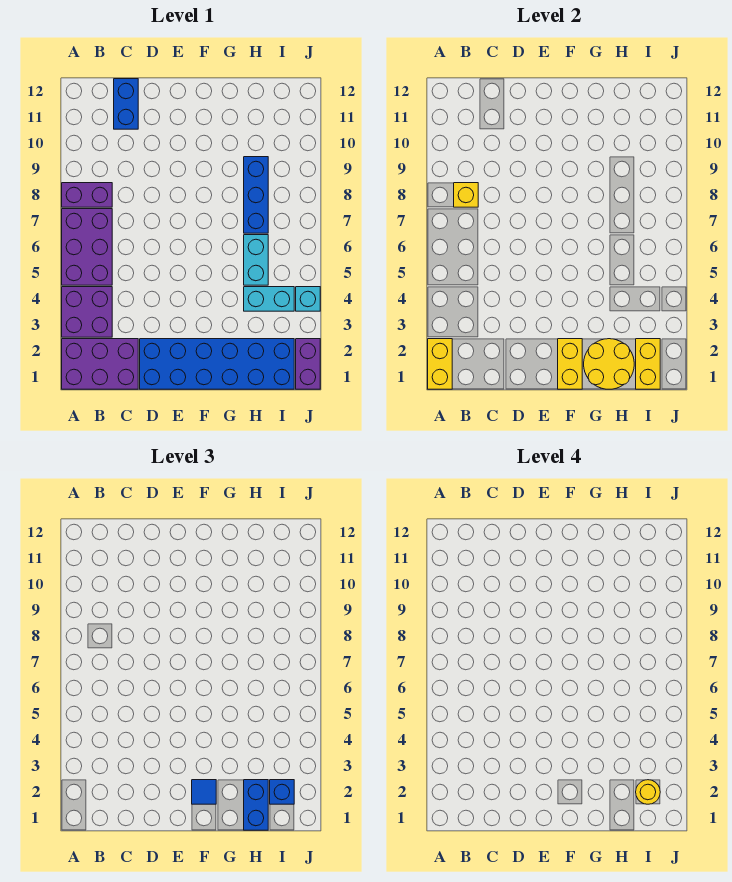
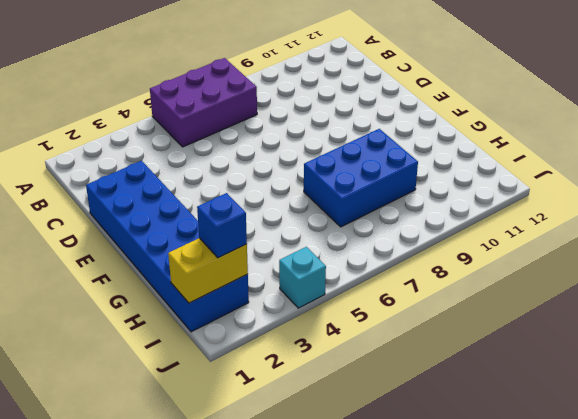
blue 2x3 brick [304,129,418,227] -> blue 1x3 brick [244,157,268,233]
none -> purple 2x3 brick [62,339,138,389]
none -> purple 2x2 brick [62,287,112,337]
none -> purple 1x2 brick [62,183,112,207]

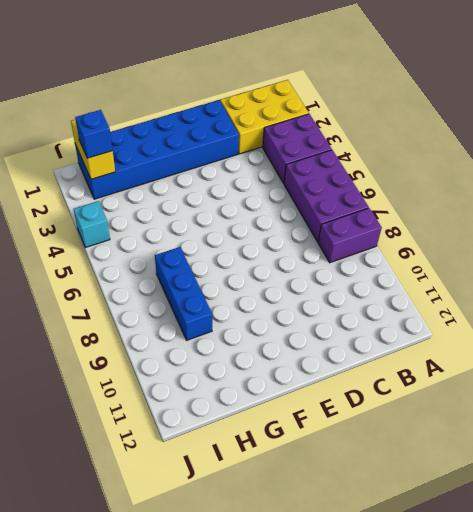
yellow 2x3 brick [220,80,309,154] -> purple 2x3 brick [62,339,138,389]
none -> blue 1x2 brick [114,79,138,129]
none -> cyan 1x2 brick [244,287,294,311]
none -> cyan 1x2 brick [244,235,268,285]

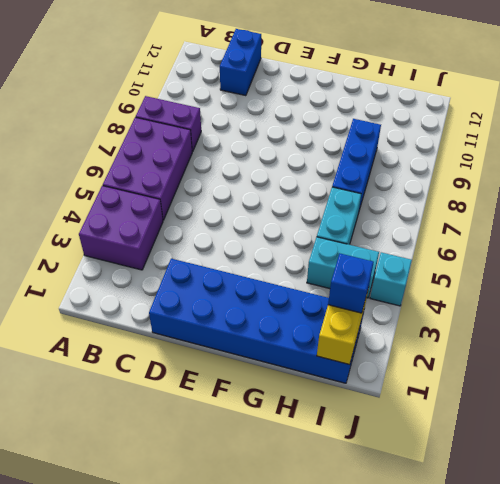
none -> purple 2x3 brick [62,339,138,389]
none -> purple 1x2 brick [296,339,320,389]
none -> yellow 1x2 brick [428,339,452,389]

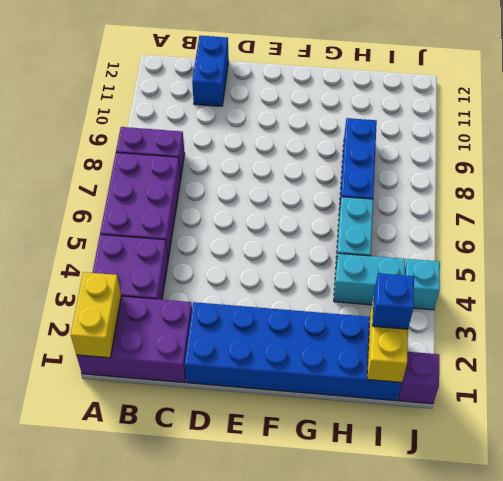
purple 1x1 brick [399,352,439,404] -> purple 1x2 brick [296,339,320,389]
none -> yellow 1x1 brick [454,183,478,207]
none -> yellow 1x2 brick [558,339,582,389]
none -> yellow 2x2 round brick [584,339,634,389]

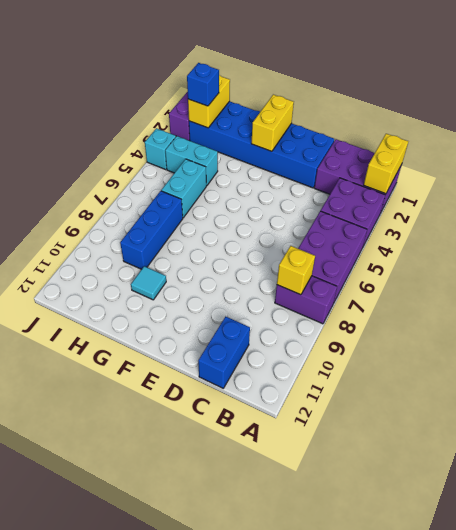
cyan 1x1 tile [131,266,166,300] -> none
none -> yellow 2x2 round brick [584,339,634,389]
none -> blue 1x1 tile [192,780,216,804]
none -> blue 1x2 brick [244,780,268,830]

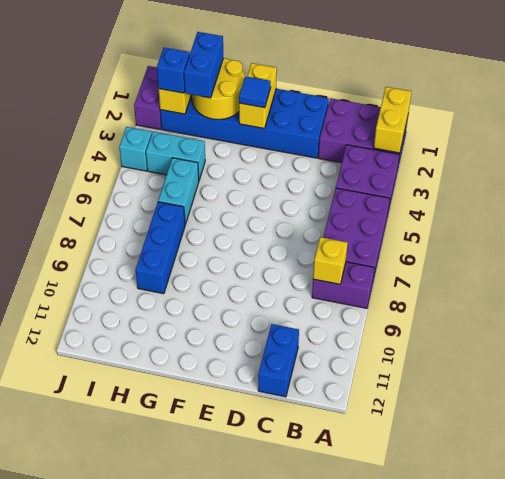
none -> yellow 1x1 round brick [636,780,660,804]

